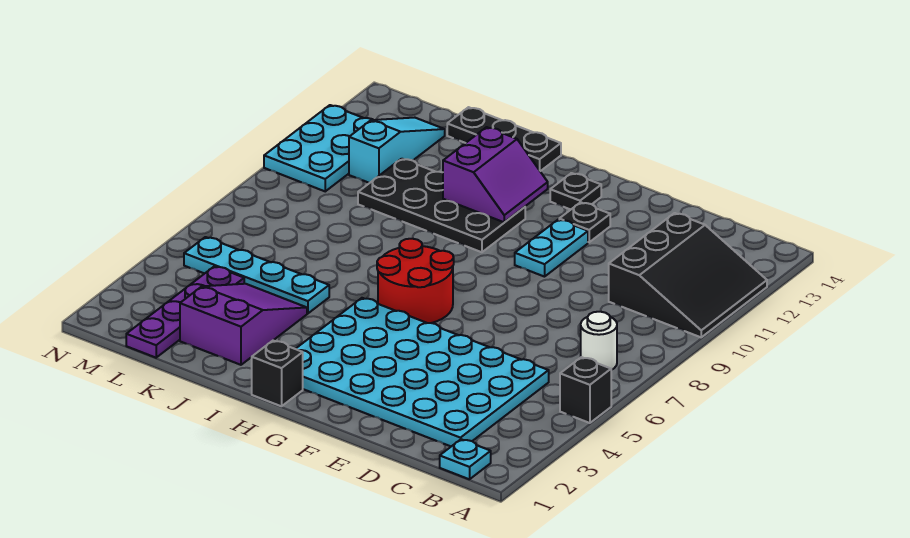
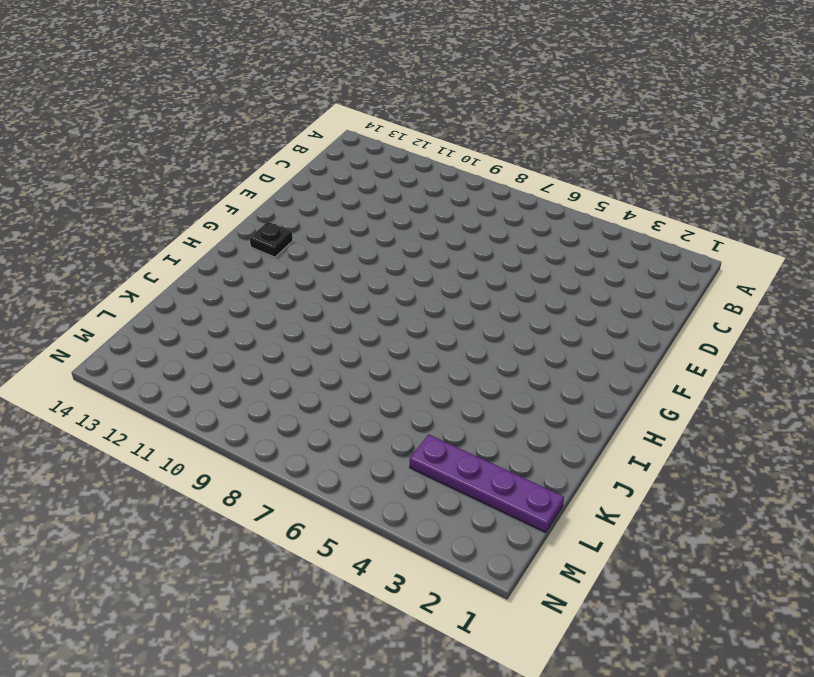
none -> black 1x1 brick [560,357,611,423]
none -> black 3x3 slope [609,213,767,337]
none -> cyan 1x1 plate [440,439,491,479]

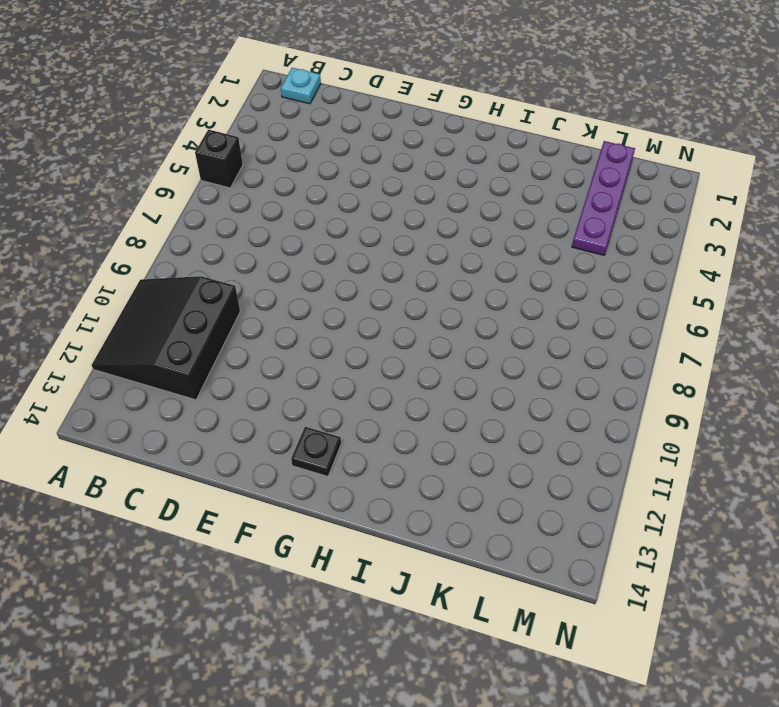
none -> white 1x1 round brick [581,312,617,370]
none -> cyan 4x6 plate [296,298,549,446]
none -> cyan 1x2 plate [515,219,588,277]

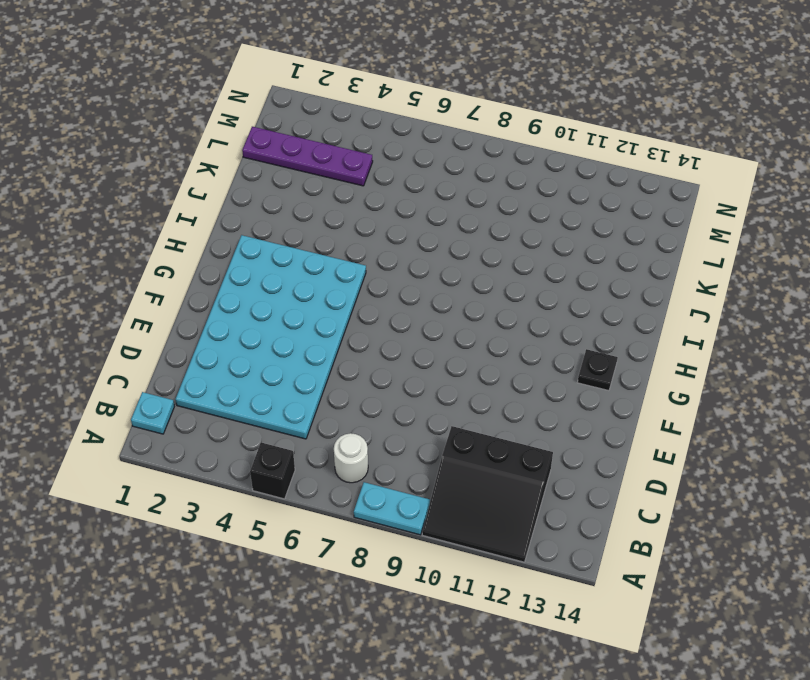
cyan 1x2 plate [354,482,430,535] -> cyan 1x2 plate moved to [515,219,588,277]
none -> black 1x1 plate [559,202,610,242]
none -> red 2x2 round brick [377,239,454,323]
none -> black 1x1 brick [252,340,303,406]

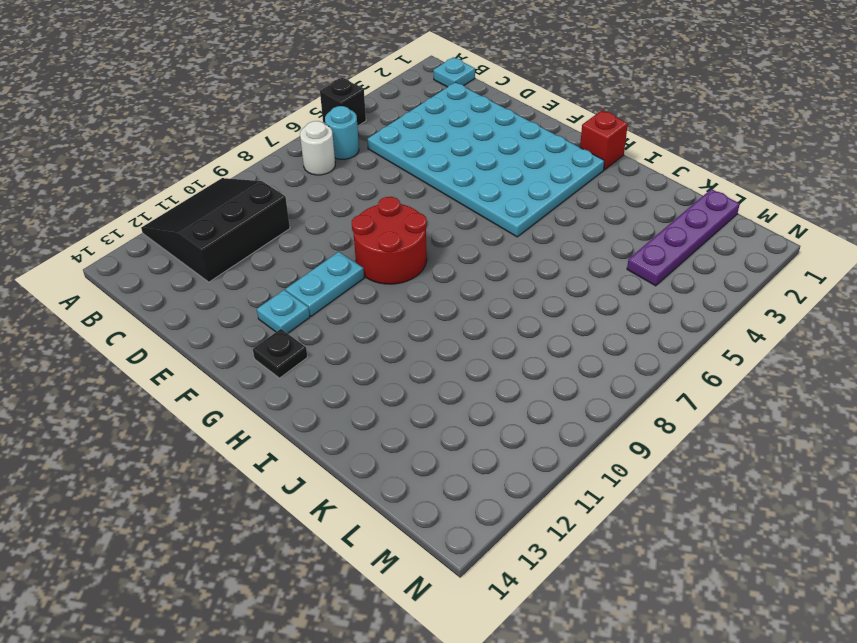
cyan 1x1 round brick [325,106,359,159] -> none
red 2x2 round brick [352,197,427,284] -> red 2x2 round brick moved to [377,239,454,323]
cyan 1x1 plate [257,290,310,333] -> black 1x1 plate [559,202,610,242]
red 1x1 brick [580,110,628,170] -> black 1x1 brick [252,340,303,406]
none -> black 2x4 plate [358,159,525,252]
none -> black 1x3 plate [447,107,561,171]
none -> purple 2x3 slope [180,284,307,365]

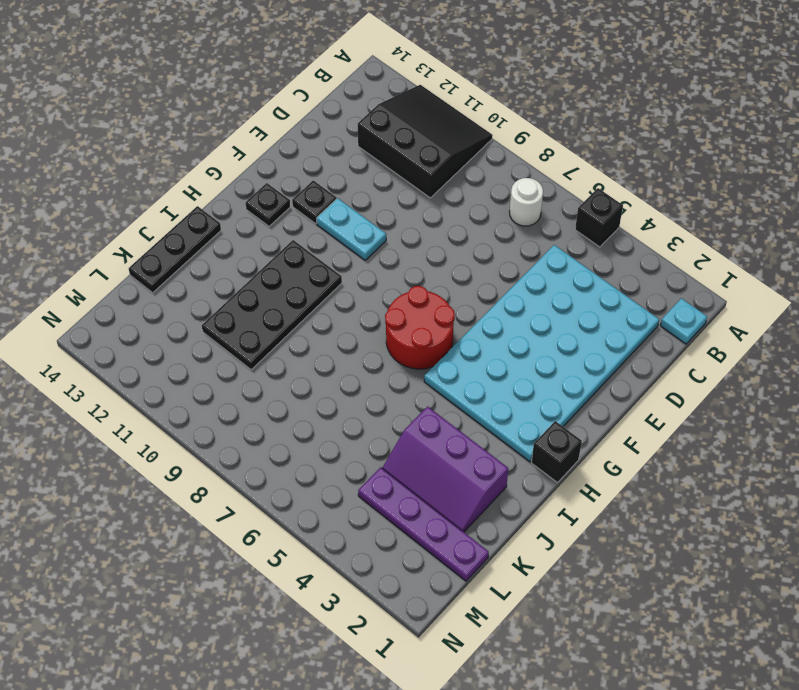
purple 2x3 slope [382,407,508,532] -> purple 2x3 slope turned to [180,284,307,365]
none -> cyan 1x4 plate [184,237,329,314]
none -> cyan 1x3 slope [349,118,445,183]
none -> cyan 2x3 plate [264,105,373,191]

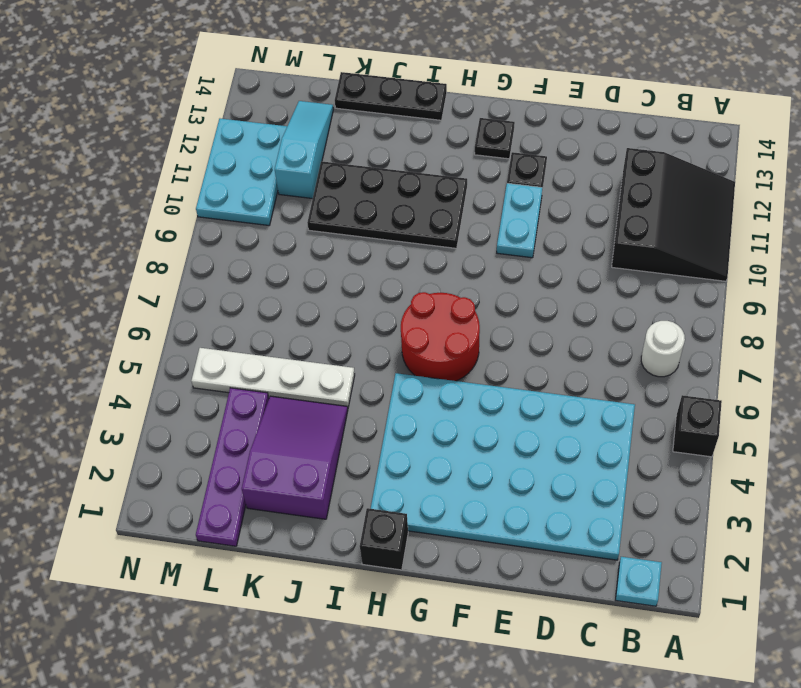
white 1x4 plate [191,348,355,407] -> cyan 1x4 plate [184,237,329,314]
none -> purple 2x2 slope [443,127,548,222]

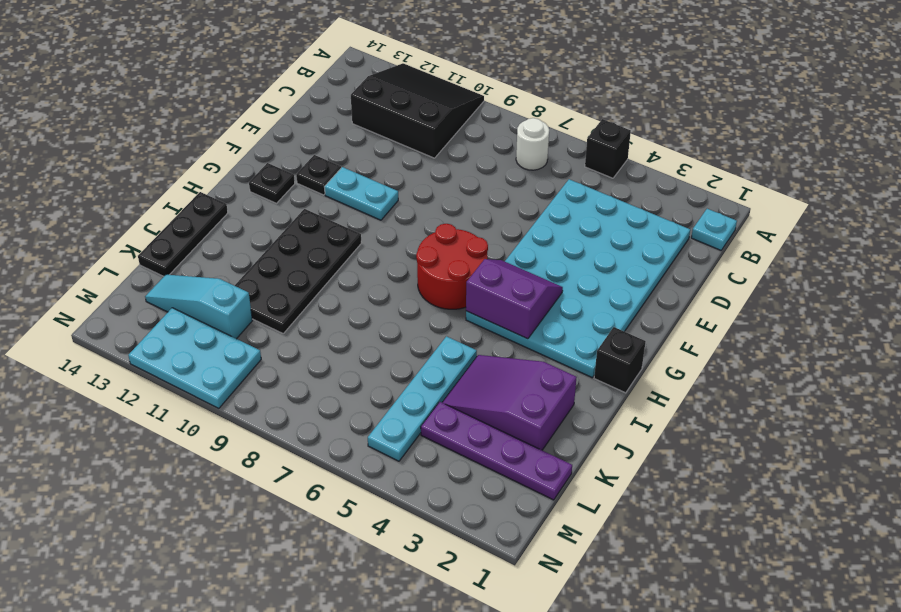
purple 2x2 slope [466,259,563,339] -> purple 2x2 slope moved to [443,127,548,222]

